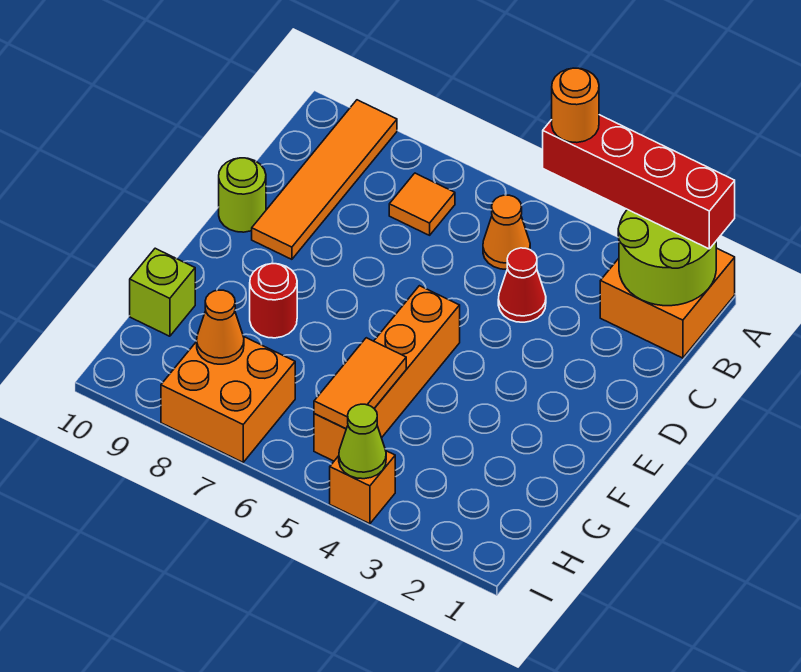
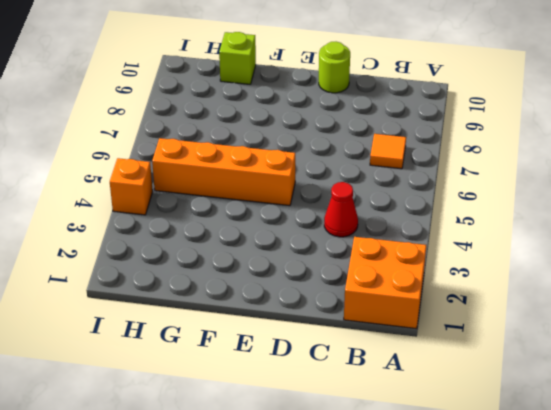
none -> orange 1x4 tile [252,100,397,259]
none -> orange 1x1 cone [483,195,530,269]
none -> red 1x1 round brick [250,264,297,338]

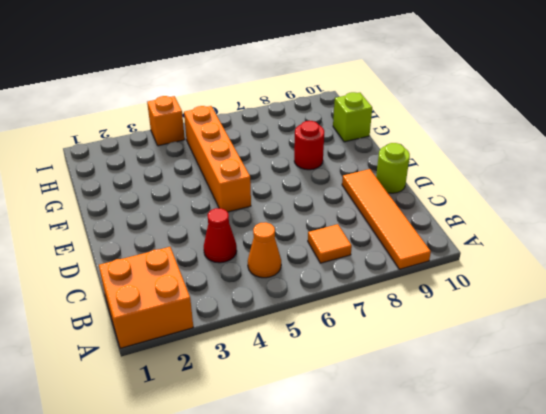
none -> orange 2x2 brick [161,336,295,462]
none -> lime 2x2 round brick [618,209,716,306]
none -> orange 1x2 tile [314,338,406,429]

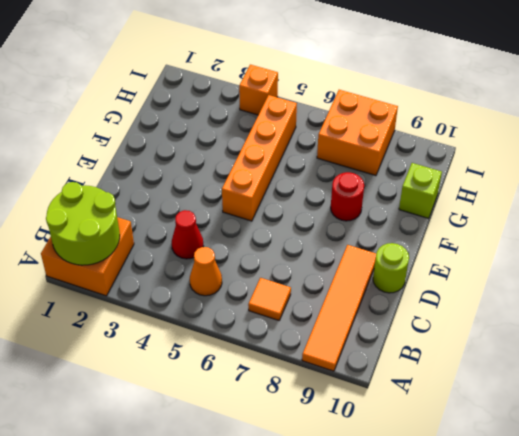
none -> orange 1x2 tile [314,338,406,429]
none -> orange 1x1 cone [197,290,244,364]
none -> lime 1x1 cone [339,404,386,479]

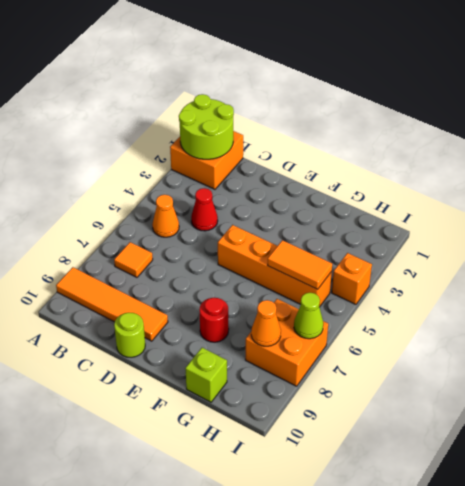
lime 1x1 cone [294,293,323,339] -> lime 1x1 cone moved to [339,404,386,479]
none -> red 1x4 brick [543,115,735,249]
none -> orange 1x1 round brick [552,68,599,143]

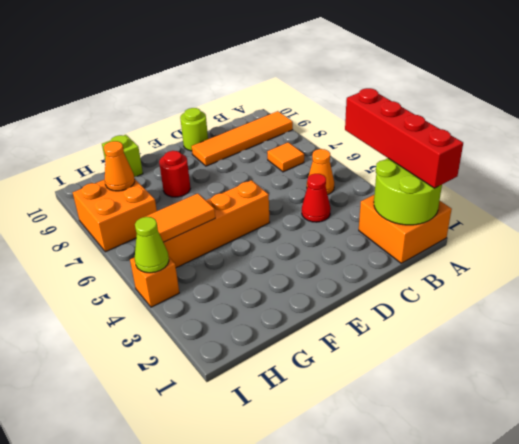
none -> orange 1x1 round brick [552,68,599,143]

